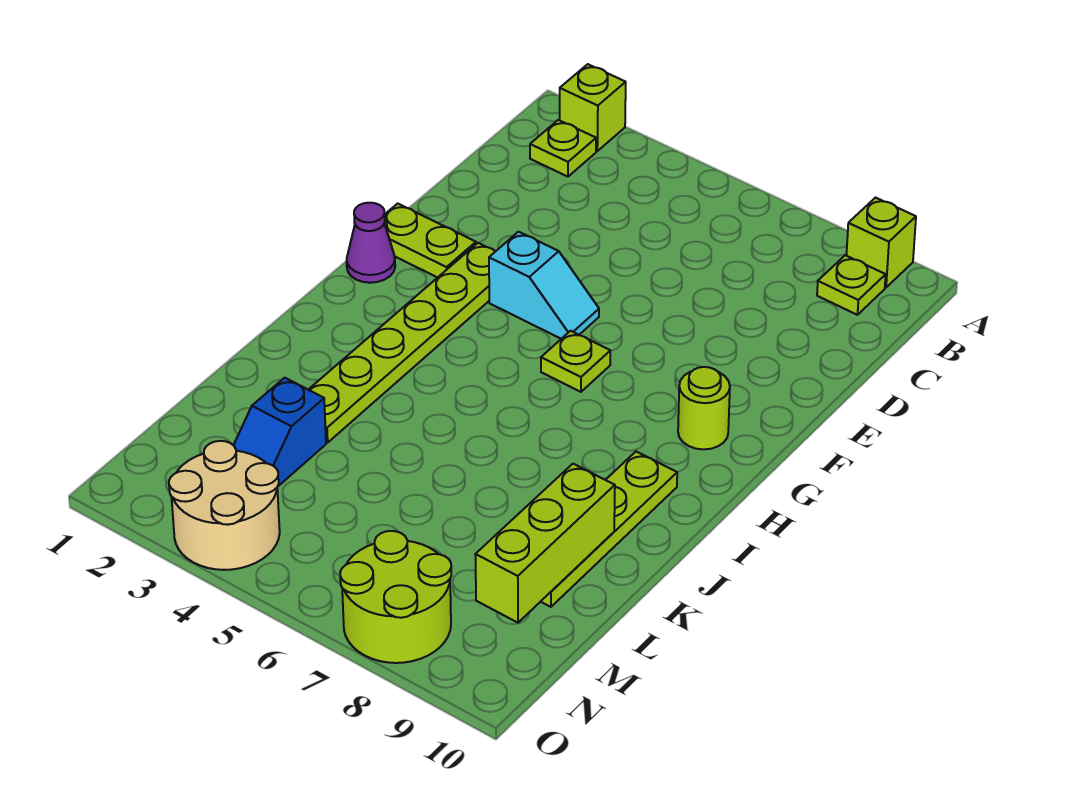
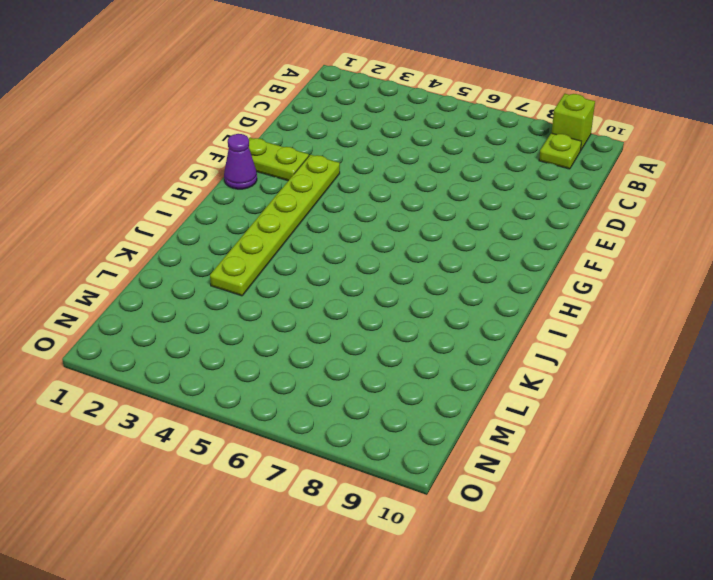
none -> lime 1x1 brick [560,64,626,151]
none -> lime 1x1 plate [530,120,596,177]
none -> cyan 1x2 slope [489,232,599,339]

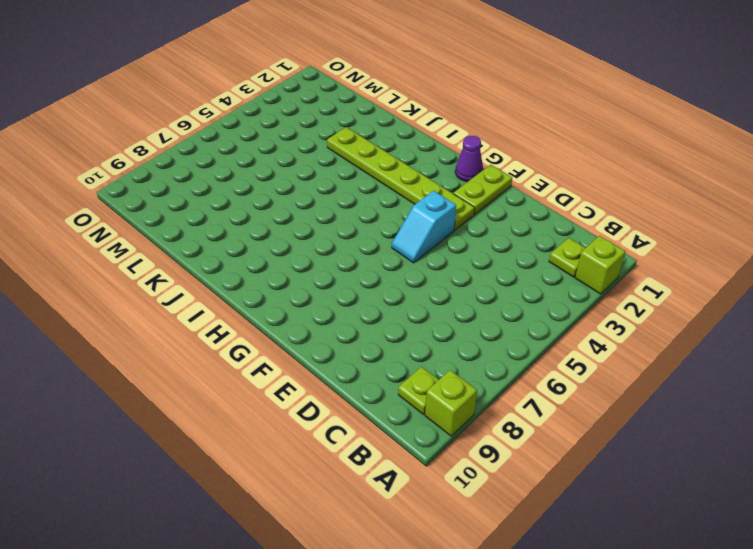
none -> lime 1x1 plate [541,331,610,392]
none -> lime 1x1 round brick [678,367,730,449]
none -> lime 1x4 plate [541,452,677,607]

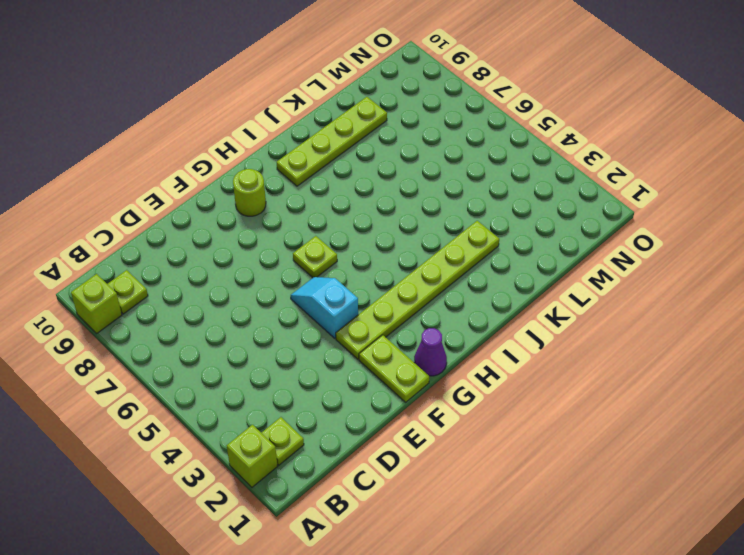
none -> blue 1x2 slope [234,378,326,486]
none -> tan 2x2 round brick [169,441,280,570]
none -> lime 2x2 round brick [340,531,451,663]

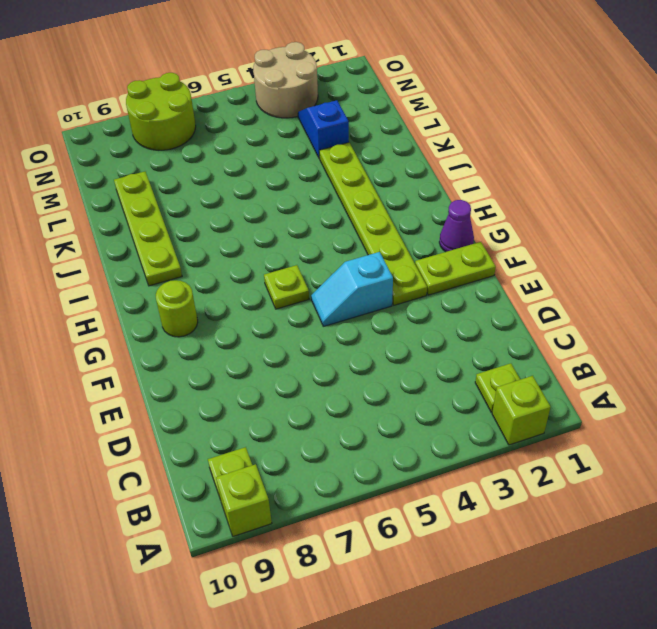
none -> lime 1x3 brick [475,464,615,623]

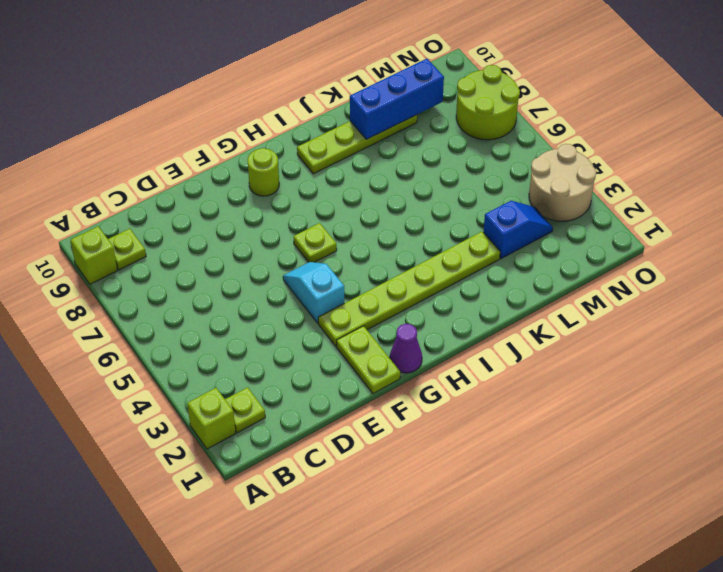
blue 1x3 brick [350,59,444,139] -> lime 1x3 brick [475,464,615,623]

